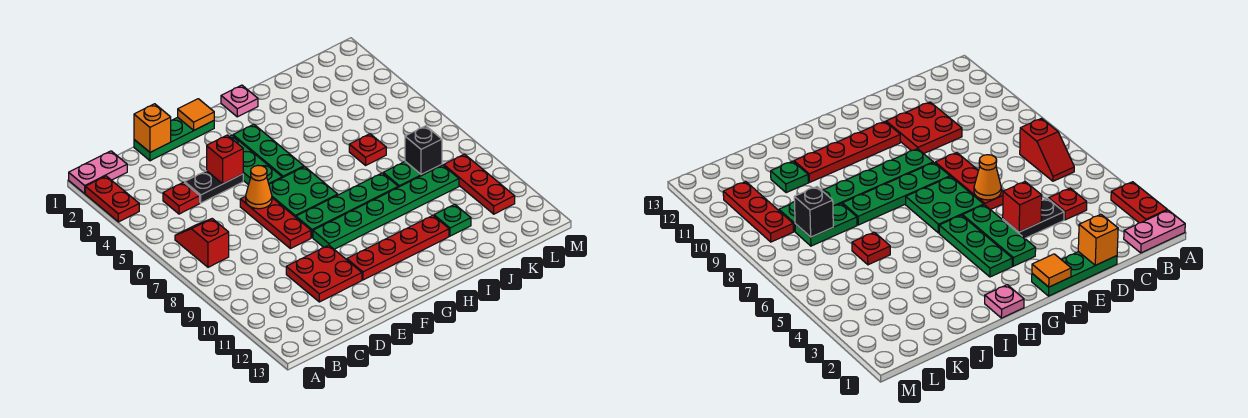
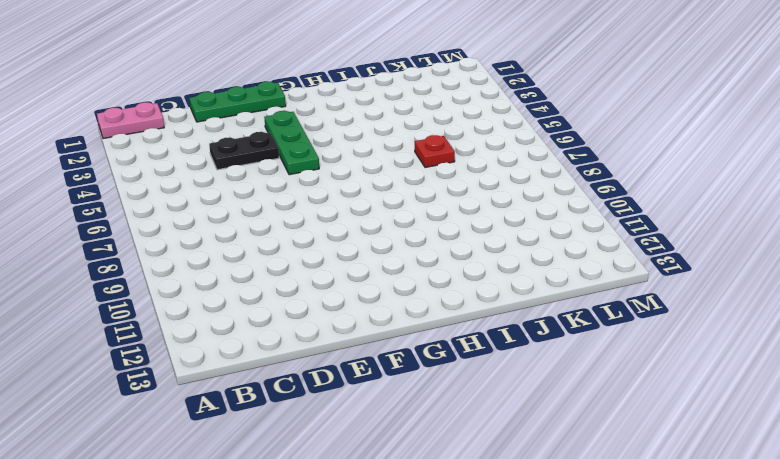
none -> red 1x2 plate [85,176,139,222]
none -> red 1x2 slope [175,219,229,267]
none -> red 1x1 plate [163,182,200,214]

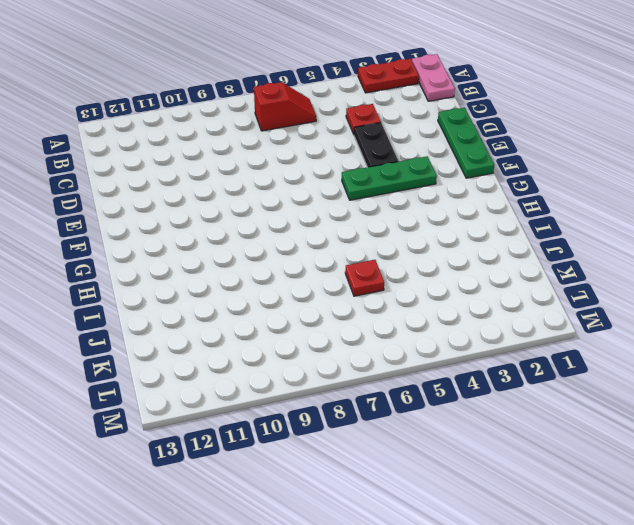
none -> red 2x2 plate [286,245,362,302]
none -> red 1x3 plate [240,196,311,249]
none -> green 2x2 plate [269,167,338,217]

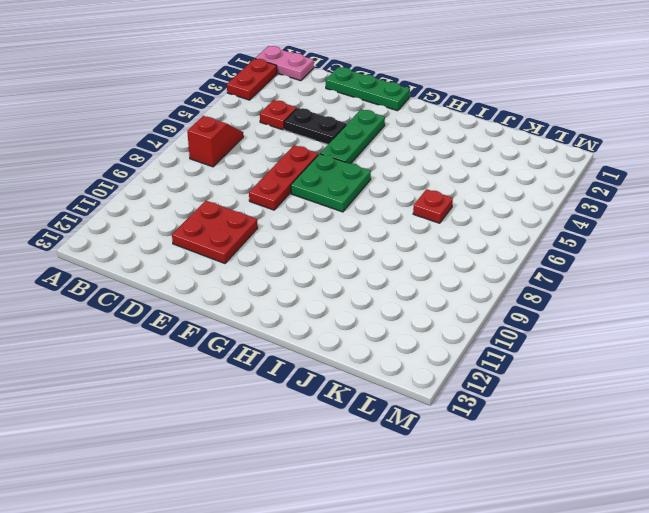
none -> green 1x4 plate [296,173,398,238]
none -> green 1x6 plate [313,165,459,249]
none -> red 1x4 plate [347,215,449,280]

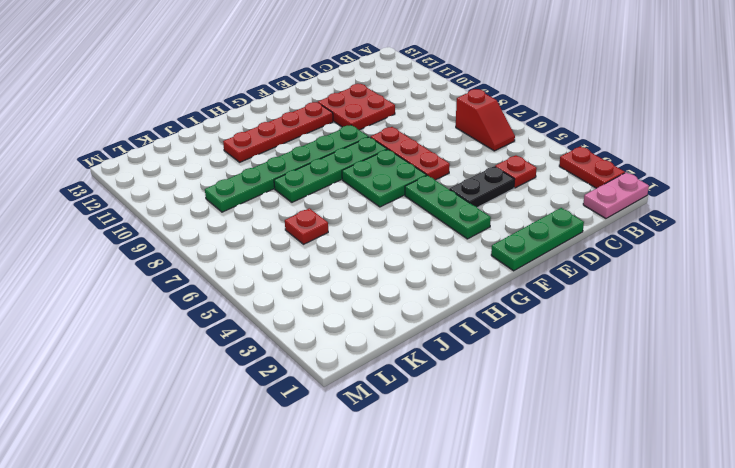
none -> green 1x3 plate [233,124,304,178]
none -> pink 1x1 plate [221,85,258,117]
none -> green 1x2 plate [383,162,442,187]

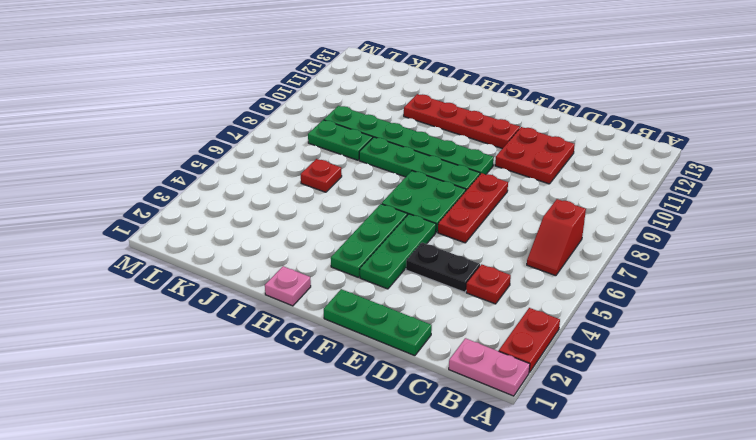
none -> green 1x1 plate [434,204,471,236]
none -> red 1x3 plate [444,154,515,214]
none -> orange 1x1 brick [134,104,171,152]

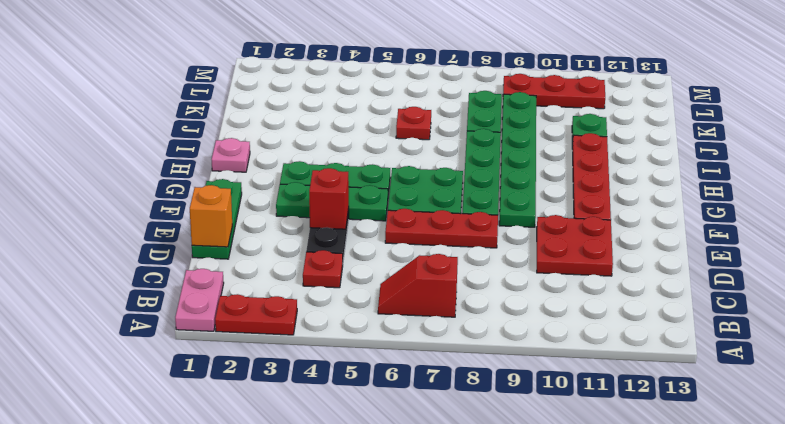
none -> orange 1x1 cone [246,165,272,209]
none -> orange 1x1 tile [178,99,214,130]
none -> black 1x1 brick [405,126,442,174]

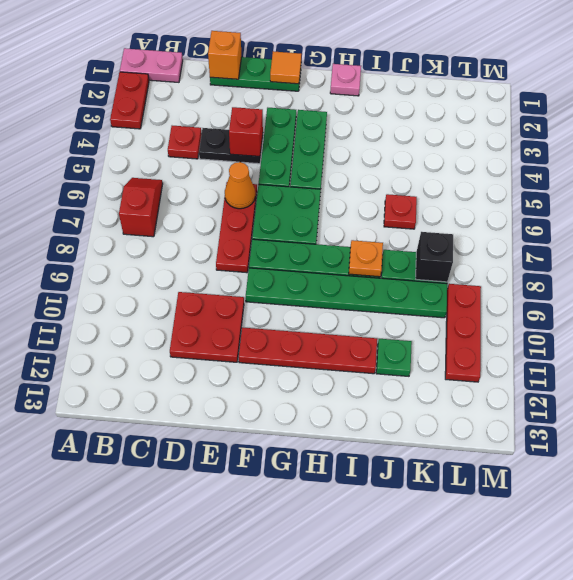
orange 1x1 plate [349,240,383,277] -> none

